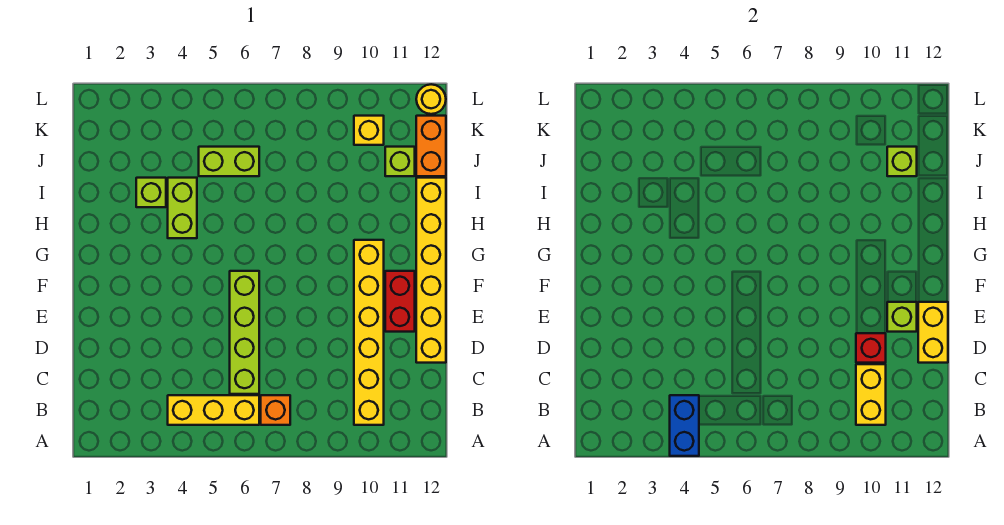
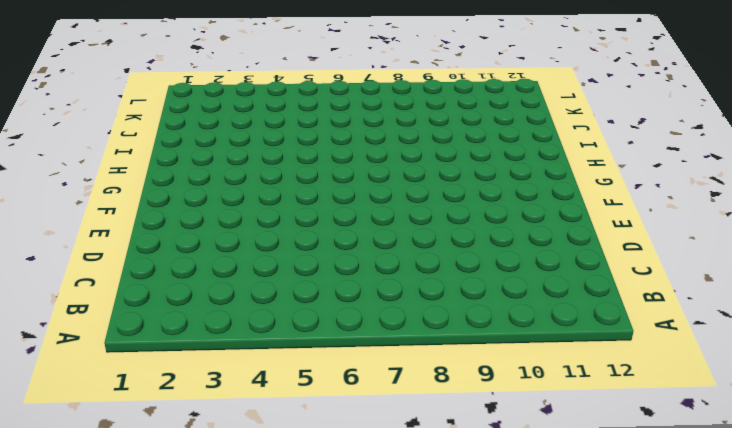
none -> yellow 1x3 brick [168,395,259,425]
none -> orange 1x1 brick [261,395,290,425]
none -> yellow 1x6 brick [354,240,384,425]

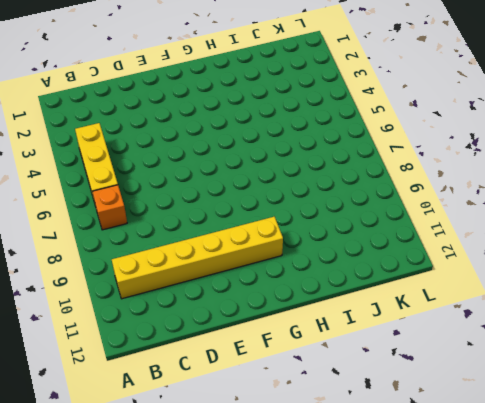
none -> lime 1x4 brick [230,271,259,394]
none -> yellow 1x6 brick [416,178,446,363]
none -> red 1x2 brick [385,271,415,332]

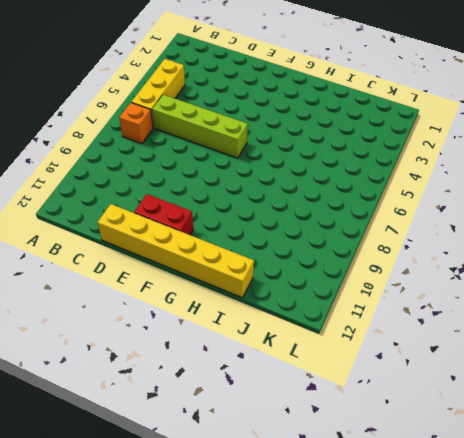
none -> yellow 1x6 brick [354,240,384,425]
none -> lime 1x2 brick [168,178,197,238]
none -> lime 1x1 brick [136,178,166,207]

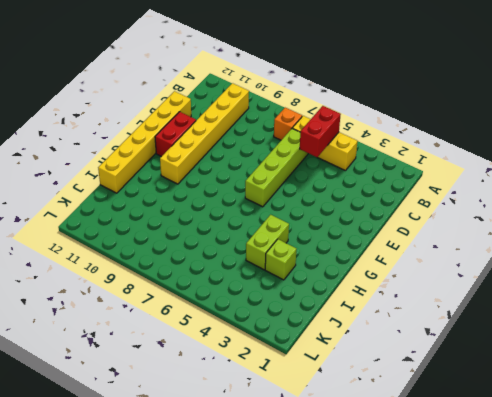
red 1x2 brick [300,106,341,157] -> none
none -> lime 1x2 brick [199,147,259,176]
none -> lime 1x1 brick [385,147,415,176]
none -> orange 1x2 brick [416,116,446,176]

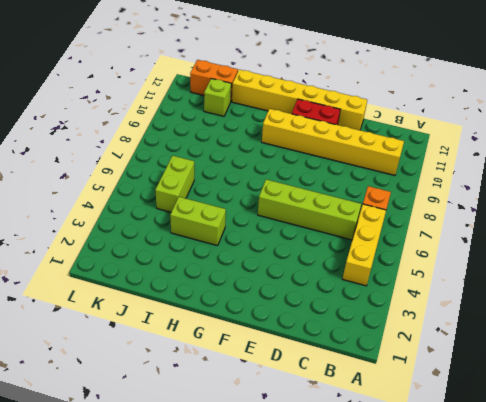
none -> lime 1x1 brick [136,178,166,207]
none -> yellow 1x1 brick [354,116,384,145]
none -> yellow 1x1 round brick [416,84,446,114]

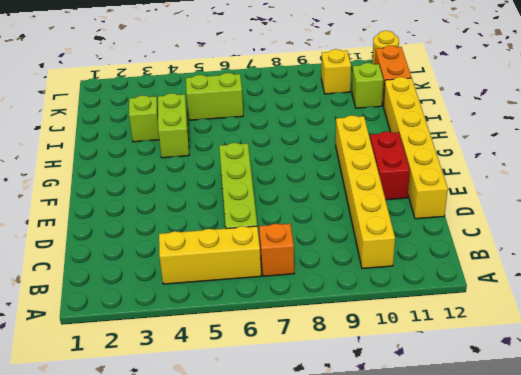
none -> blue 1x2 brick [670,395,699,456]
none -> yellow 1x2 brick [856,364,886,425]
none -> red 1x1 brick [856,333,886,363]

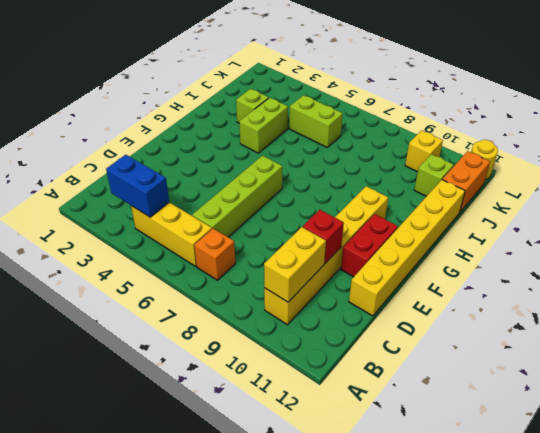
blue 1x2 brick [106,155,169,217] -> blue 1x2 brick turned to [670,395,699,456]
none -> yellow 1x2 brick [918,302,948,363]
none -> lime 1x1 brick [887,302,917,332]
none -> lime 1x1 brick [887,147,917,176]

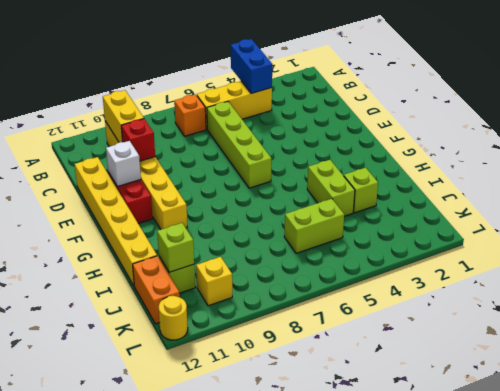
white 1x1 brick [106,141,141,187] -> lime 1x1 brick [887,302,917,332]
none -> yellow 1x2 brick [918,302,948,363]

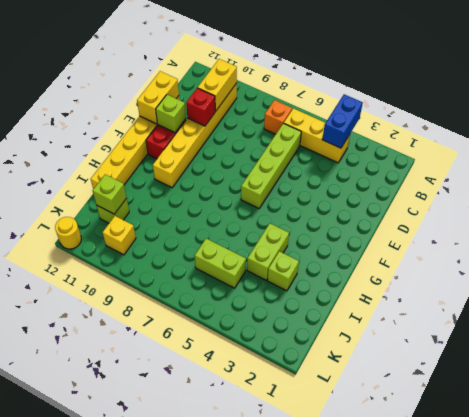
none -> orange 1x2 brick [416,116,446,176]

